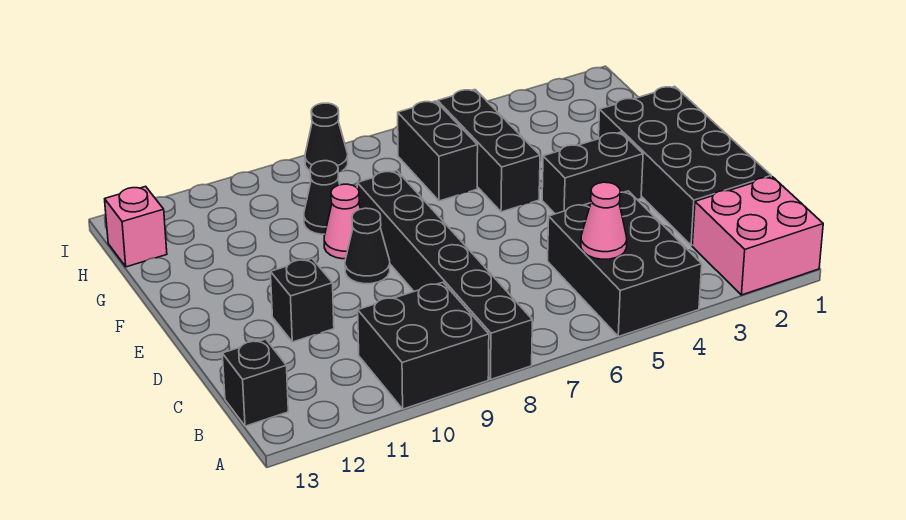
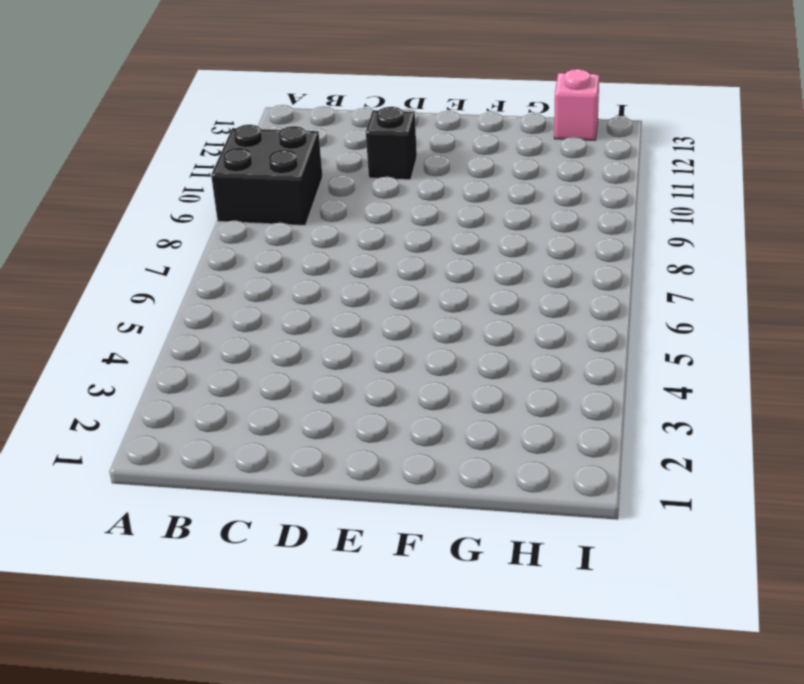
none -> pink 2x2 brick [692,177,823,295]
none -> black 2x3 brick [548,191,702,336]
none -> black 1x6 brick [357,171,533,379]

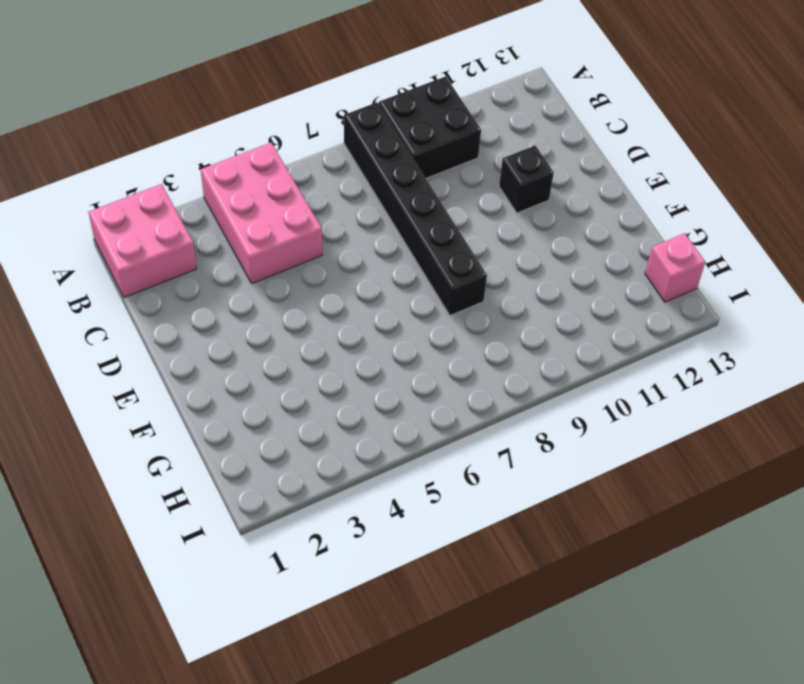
pink 2x3 brick [201,143,322,283] -> black 2x3 brick [548,191,702,336]
none -> black 1x1 brick [222,339,288,426]
none -> black 2x4 brick [599,86,771,245]
none -> black 1x2 brick [542,132,643,214]

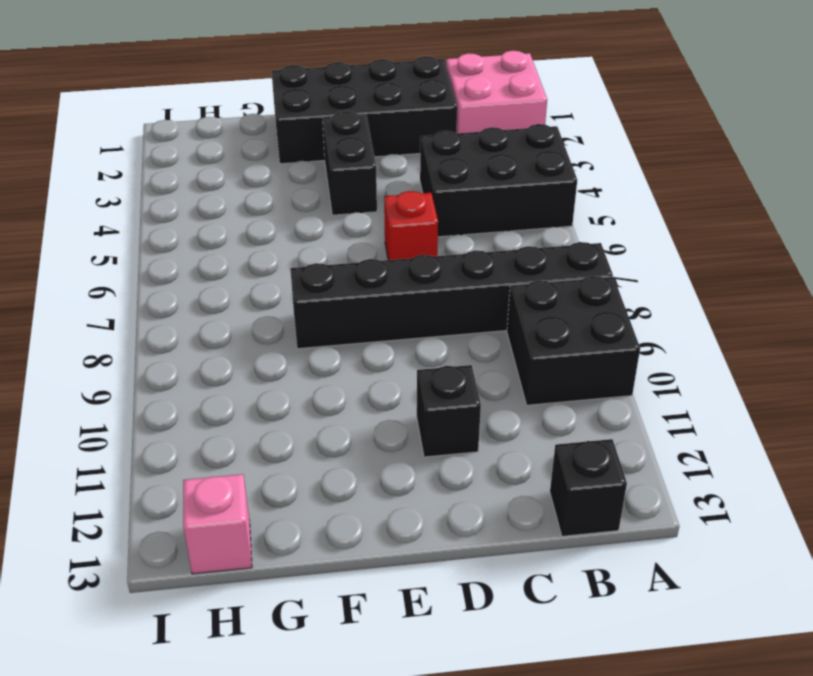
red 1x1 brick [384,191,438,260] -> none
none -> black 1x1 cone [345,208,390,284]
none -> black 1x3 brick [438,90,540,212]
none -> pink 1x1 cone [324,184,361,259]

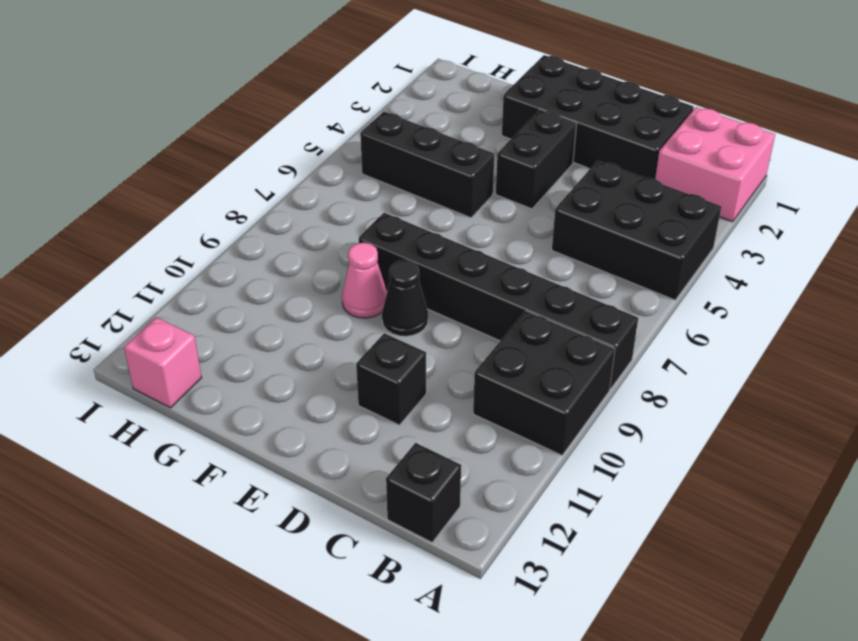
none -> black 1x2 brick [398,101,478,201]
none -> black 1x1 cone [304,161,340,234]
none -> black 1x1 cone [305,103,348,172]

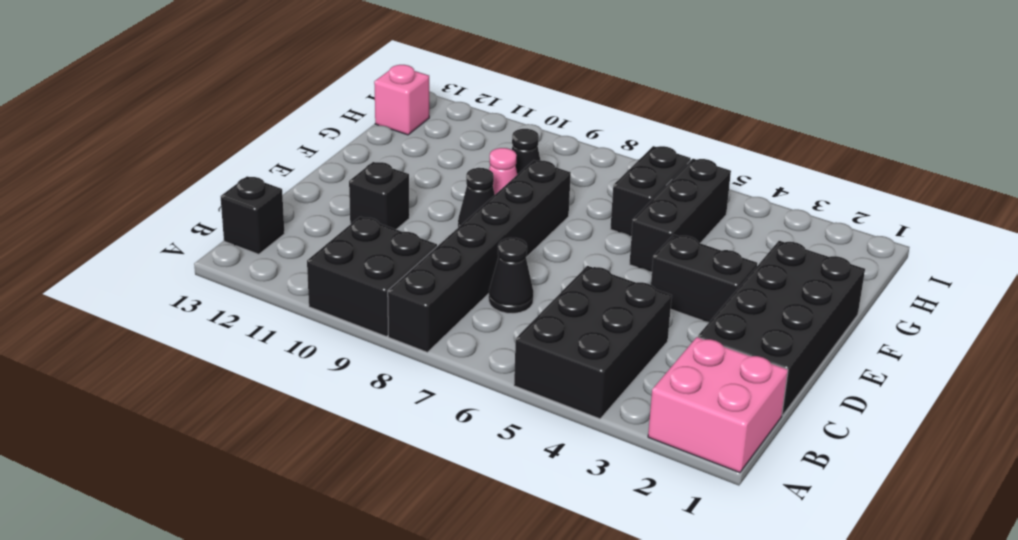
black 1x1 cone [489,238,533,314] -> black 1x1 cone moved to [305,103,348,172]
none -> pink 1x1 cone [581,182,627,259]

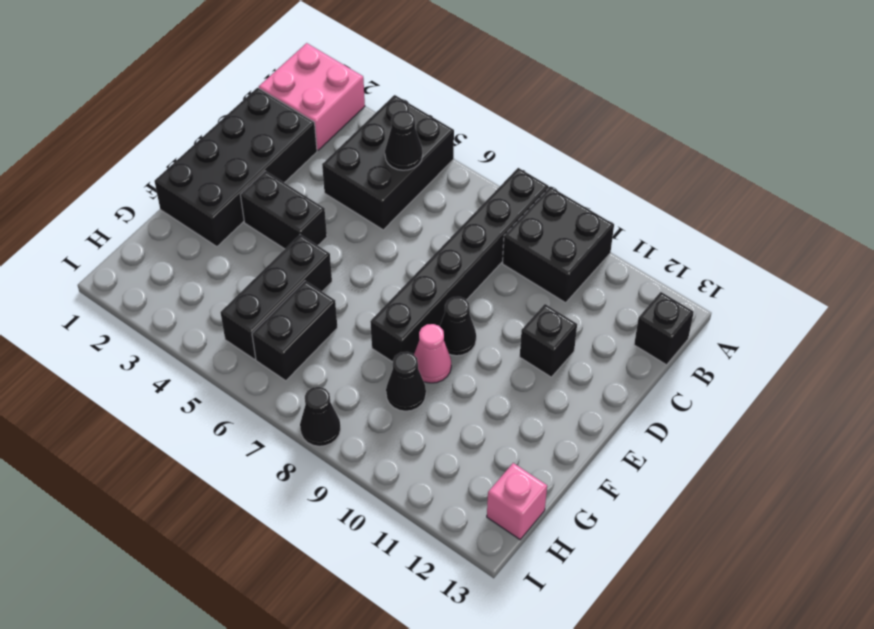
black 1x1 cone [385,111,423,170] -> pink 1x1 cone [581,182,627,259]

